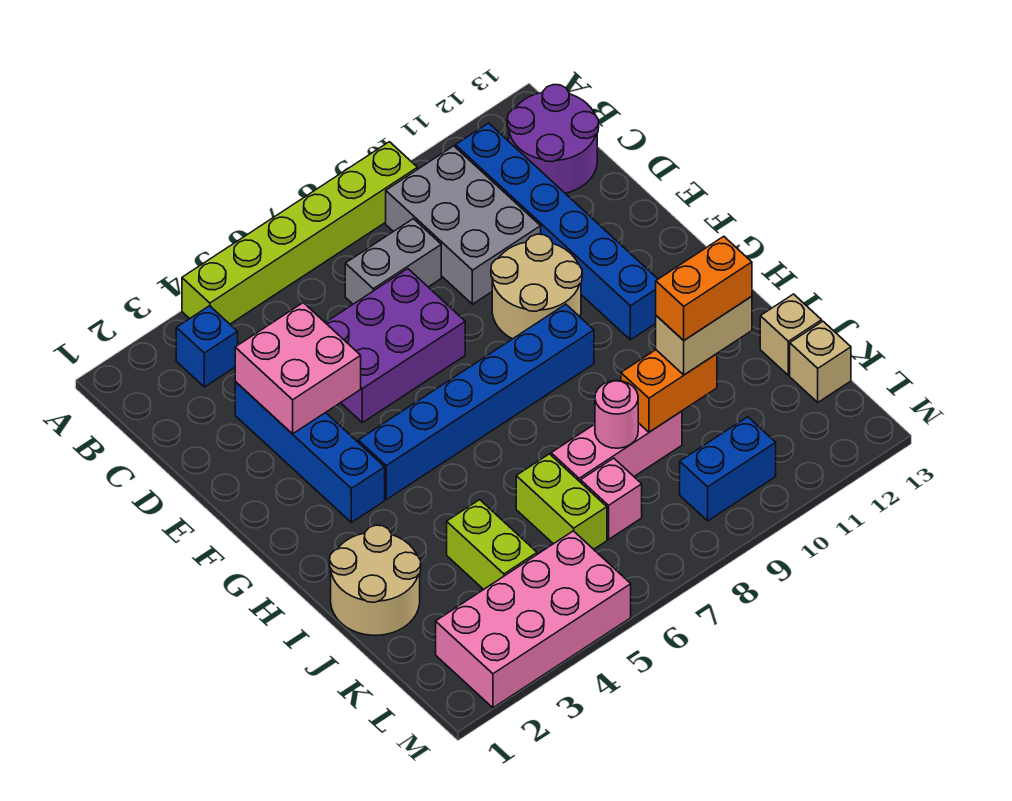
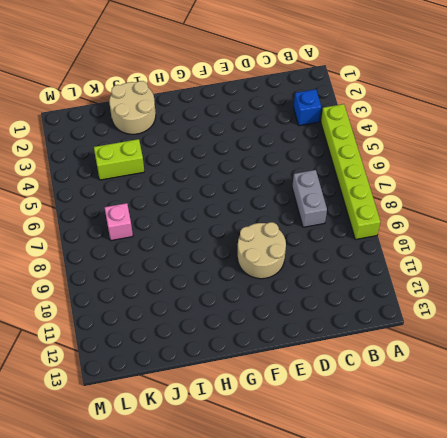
none -> grey 2x3 brick [386,146,541,304]
none -> blue 1x6 brick [455,123,658,340]
none -> purple 2x2 round brick [507,85,599,193]

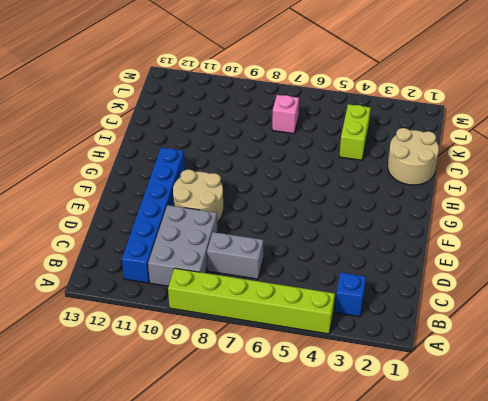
none -> purple 2x2 round brick [507,85,599,193]
none -> blue 1x4 brick [235,382,385,522]
none -> purple 2x3 brick [325,269,465,423]

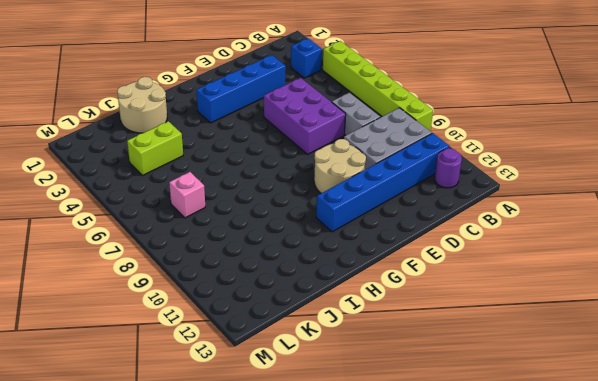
purple 1x1 round brick [435,148,462,188] -> purple 2x2 round brick [507,85,599,193]
none -> blue 1x6 brick [358,304,594,500]
none -> lime 1x2 brick [516,454,607,549]
none -> pink 1x3 brick [551,411,682,482]

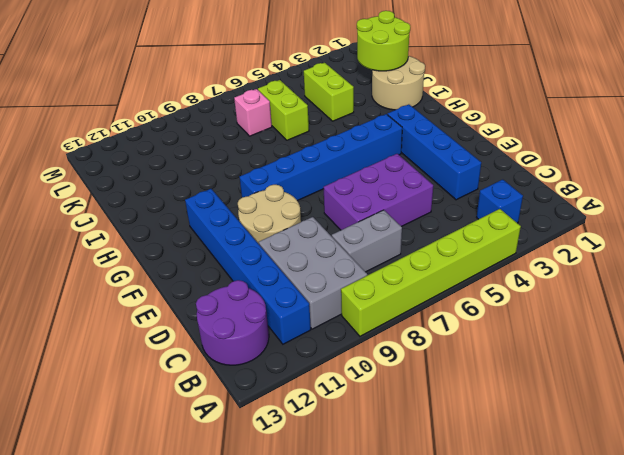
lime 2x2 round brick [357,11,410,71] -> none
none -> pink 1x3 brick [551,411,682,482]
none -> tan 1x1 brick [760,294,822,375]
none -> tan 1x1 brick [790,321,851,402]

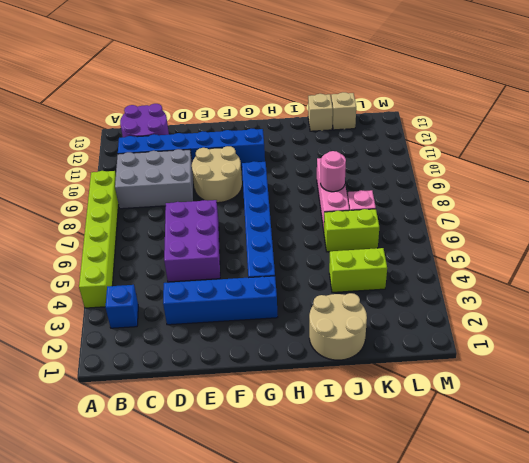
none -> grey 1x2 brick [345,219,441,304]
none -> pink 2x4 brick [436,531,631,708]
none -> blue 1x2 brick [680,417,776,521]

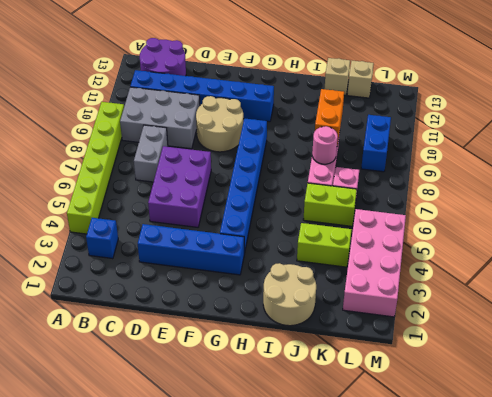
none -> pink 2x2 brick [235,303,361,434]
none -> tan 1x2 brick [656,296,752,375]
none -> orange 1x2 brick [656,236,752,340]

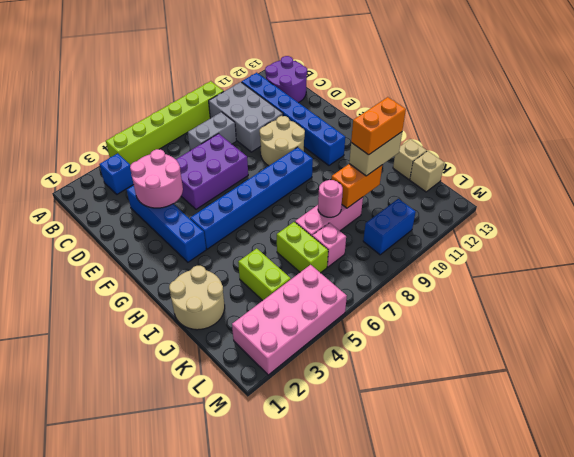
pink 2x2 round brick [130,149,183,208] -> pink 2x2 brick [235,303,361,434]

